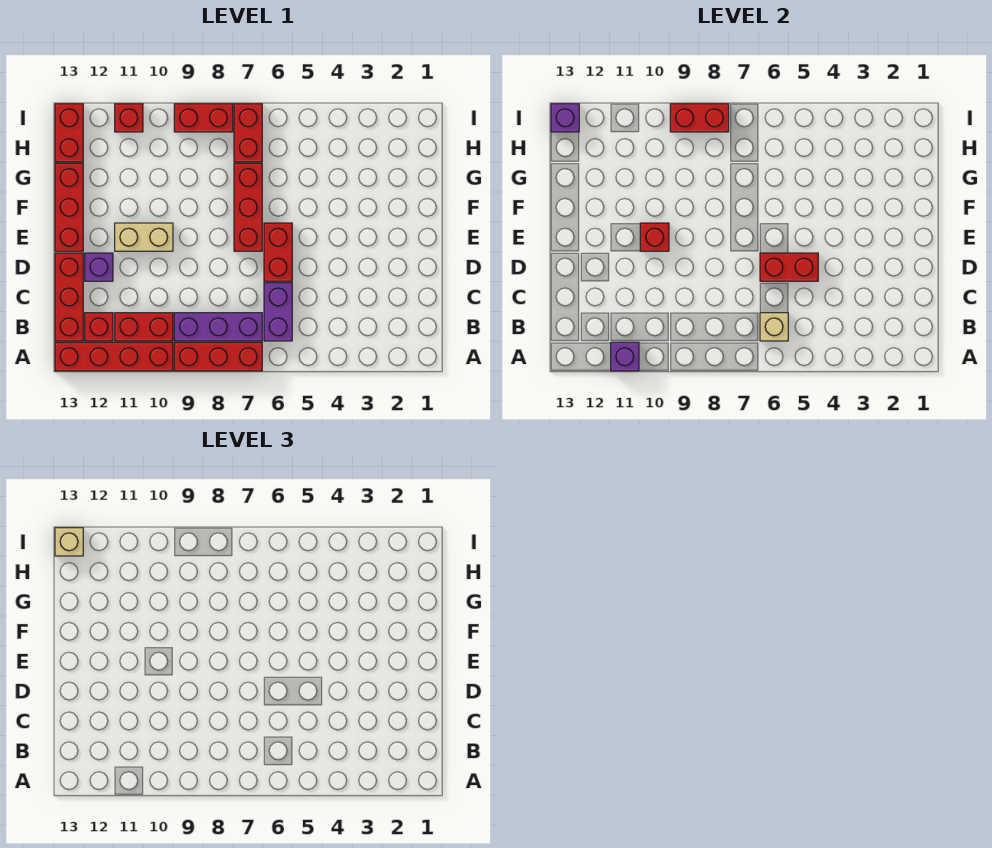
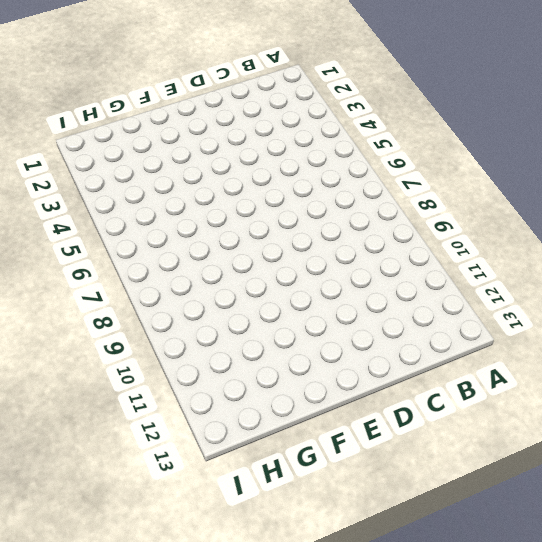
none -> red 1x3 brick [174,342,262,371]
none -> red 1x4 brick [55,342,173,371]
none -> purple 1x2 brick [264,283,292,341]

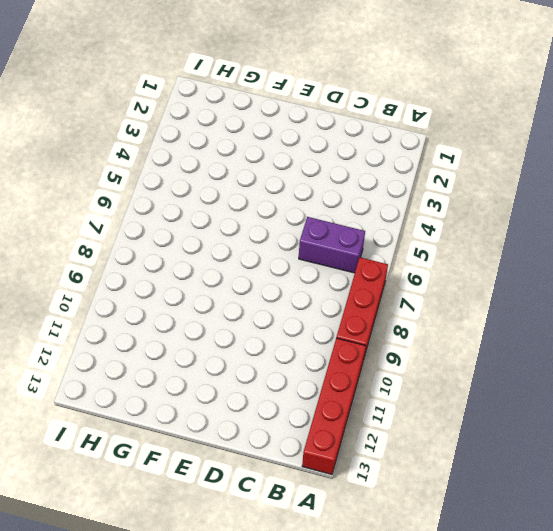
none -> purple 1x3 brick [174,313,262,341]
none -> red 1x2 brick [115,313,173,341]
none -> red 1x1 brick [85,313,113,341]

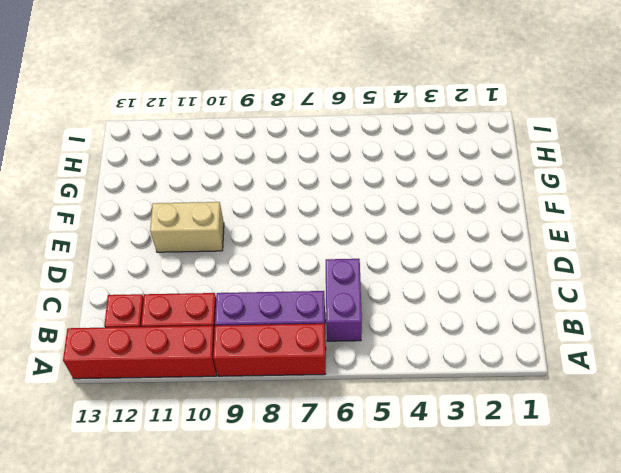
none -> red 1x3 brick [55,253,83,341]
none -> red 1x2 brick [264,223,292,281]
none -> purple 1x1 brick [85,253,113,281]

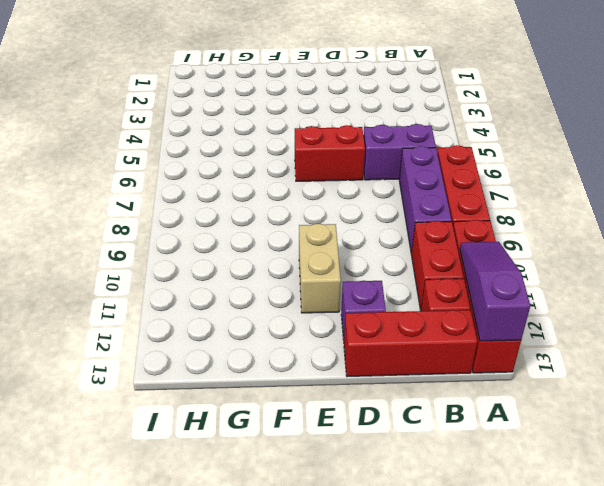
purple 1x3 slope [460,242,530,341] -> purple 1x1 brick [611,342,639,371]
none -> red 1x3 brick [234,163,262,251]
none -> red 1x3 brick [55,163,83,251]
none -> red 1x2 brick [234,104,262,162]

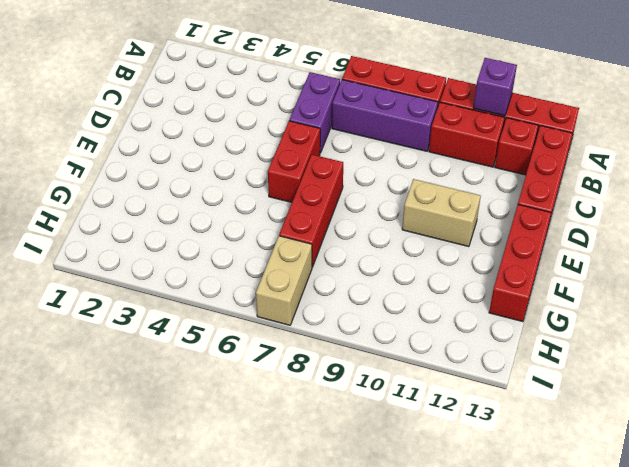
tan 1x2 brick [256,236,312,325] -> red 1x2 brick [234,104,262,162]
none -> purple 1x1 brick [85,253,113,281]
none -> red 1x2 brick [55,104,83,162]
none -> red 1x2 brick [174,104,233,132]

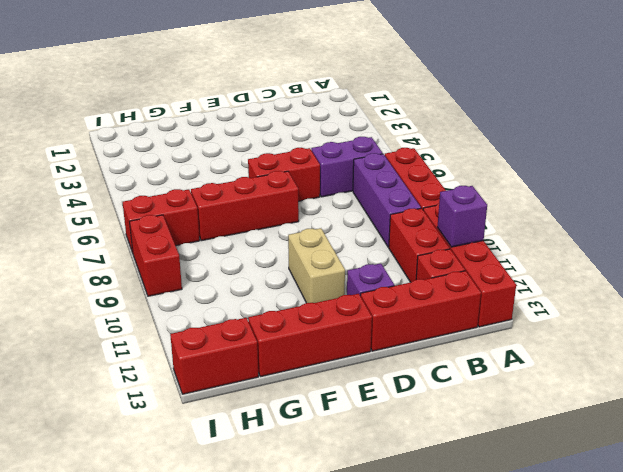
none -> red 1x1 brick [115,104,143,132]
none -> tan 1x1 brick [760,313,788,341]
none -> red 1x2 brick [760,253,818,281]

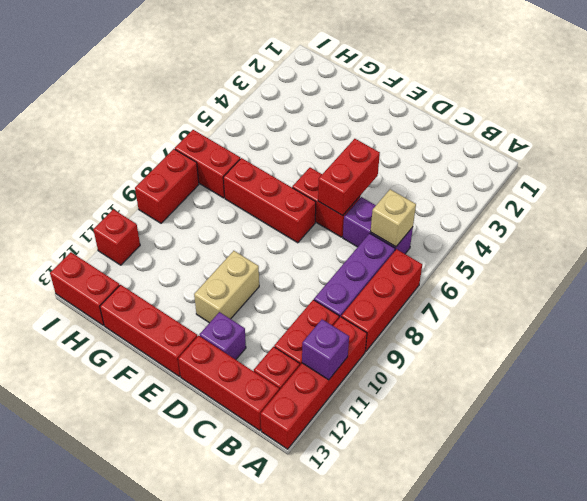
none -> red 1x1 brick [640,223,669,251]
none -> red 1x2 brick [670,104,729,132]
none -> purple 1x1 brick [551,104,579,132]

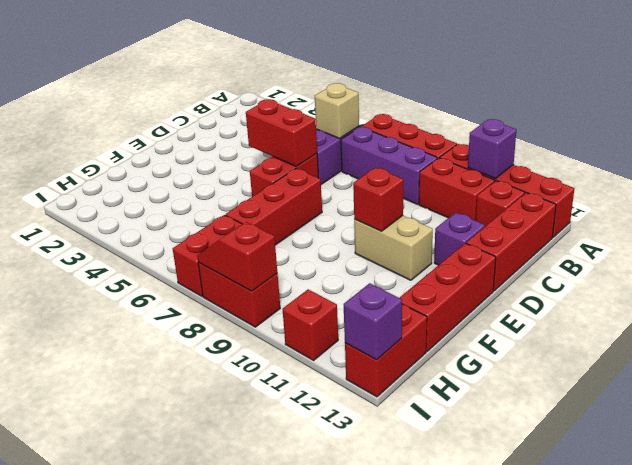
red 1x2 slope [197,222,277,291] -> red 1x2 brick [670,104,729,132]
none -> tan 1x1 brick [55,528,83,556]

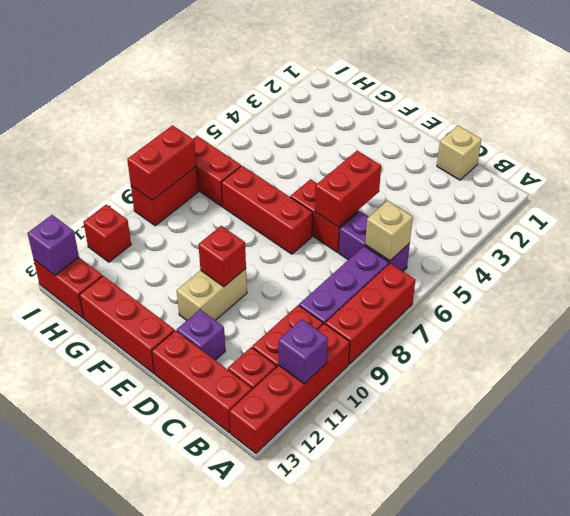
tan 1x1 brick [437,126,481,180] -> tan 1x1 brick moved to [55,528,83,556]

